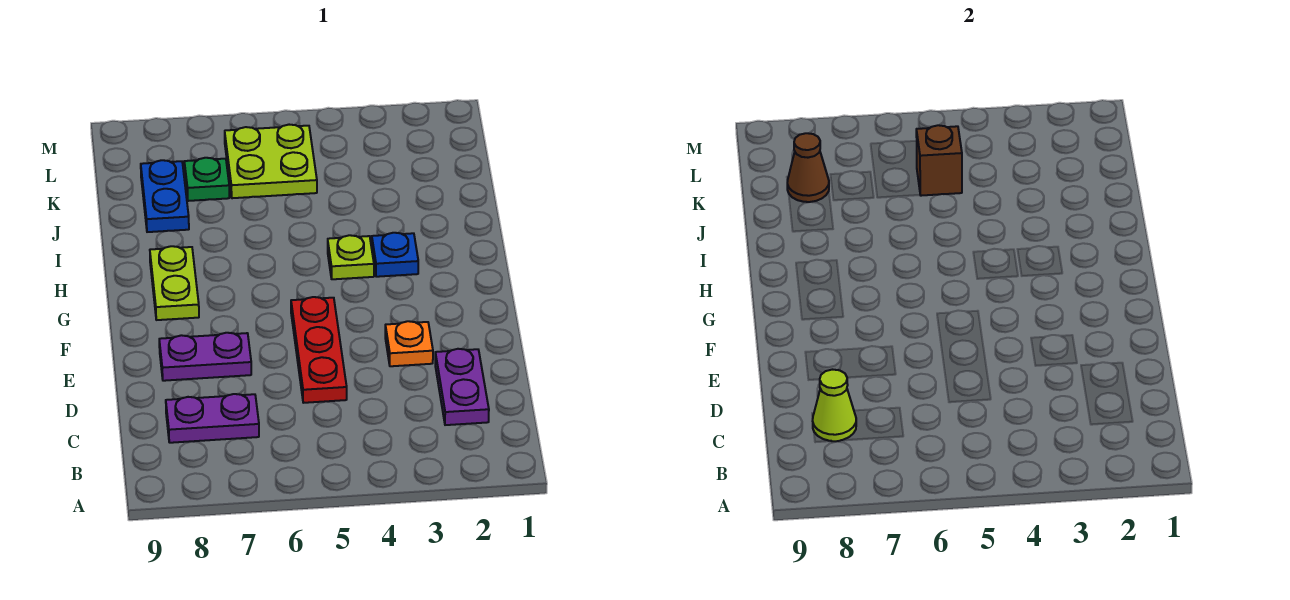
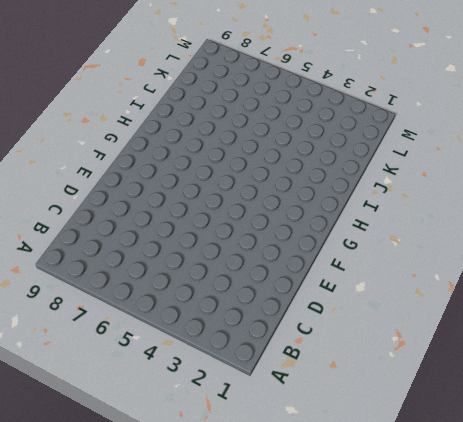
none -> purple 1x2 plate [435,349,489,425]
none -> purple 1x2 plate [166,394,259,443]
none -> red 1x3 plate [291,297,347,403]

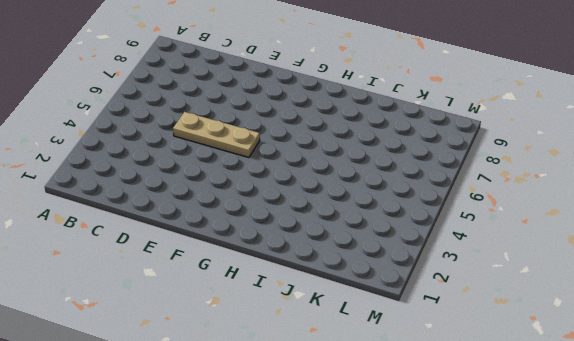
tan 1x3 plate [173,112,260,158] -> red 1x3 plate [291,297,347,403]
none -> purple 1x2 plate [435,349,489,425]
none -> purple 1x2 plate [166,394,259,443]
none -> orange 1x1 plate [385,321,433,366]

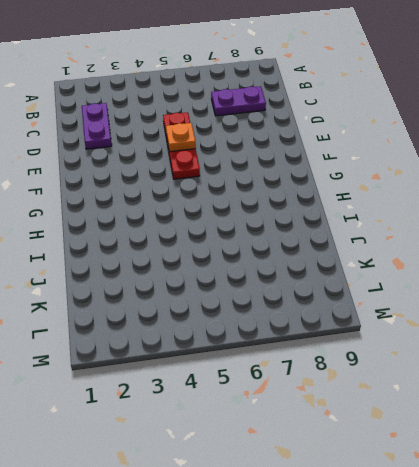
orange 1x1 plate [166,123,196,152] -> orange 1x1 plate moved to [385,321,433,366]
none -> purple 1x2 plate [159,333,251,381]
none -> lime 1x2 plate [150,246,199,320]
none -> blue 1x1 plate [372,233,418,277]

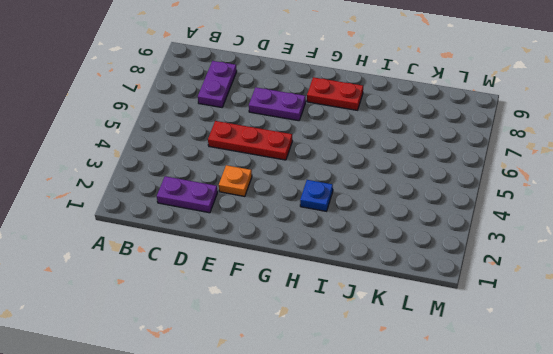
purple 1x2 plate [249,87,306,121] -> purple 1x2 plate turned to [159,333,251,381]
red 1x2 plate [307,77,363,110] -> lime 1x2 plate [150,246,199,320]
none -> lime 1x1 plate [328,235,374,279]
none -> blue 1x2 plate [141,160,189,232]
none -> lime 2x2 plate [225,125,317,198]

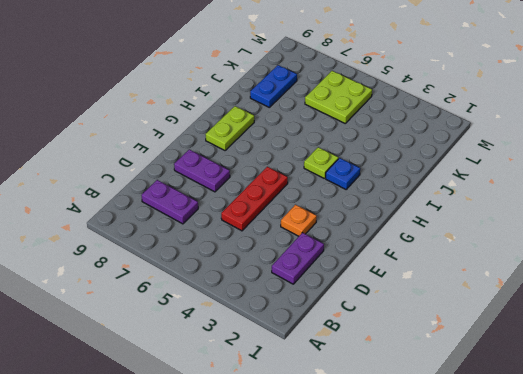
none -> green 1x1 plate [184,158,229,201]
none -> lime 1x1 cone [813,370,856,441]
none -> brown 1x1 brick [916,125,962,196]

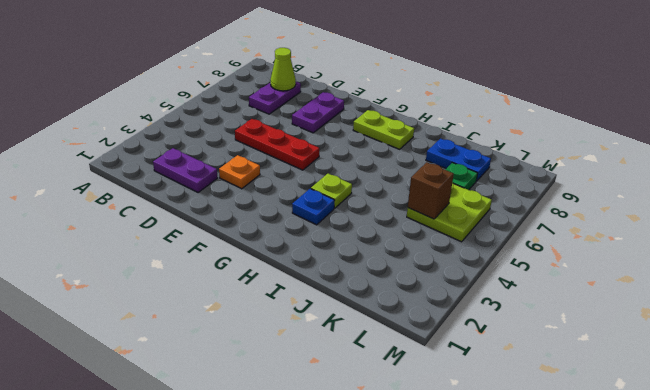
none -> brown 1x1 cone [787,133,829,202]

